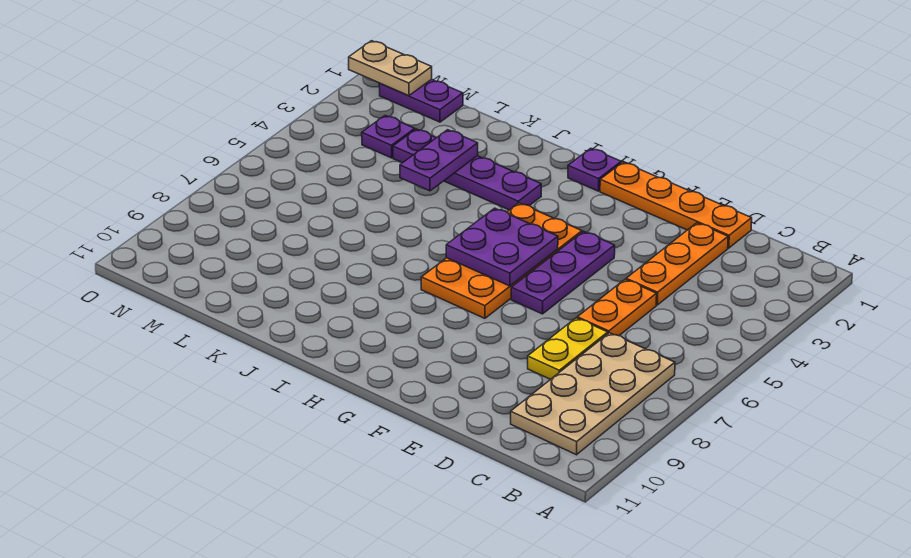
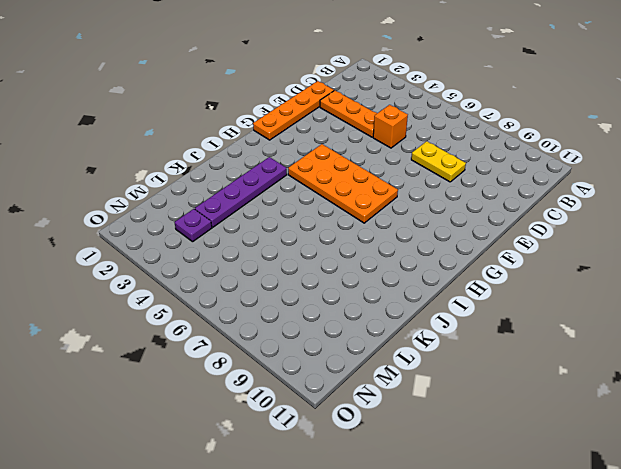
orange 1x1 brick [373,105,408,148] -> orange 1x2 plate [577,279,657,336]
none -> tan 2x4 plate [511,333,675,455]
none -> purple 1x3 plate [511,231,615,314]
none -> purple 1x1 plate [568,148,621,191]

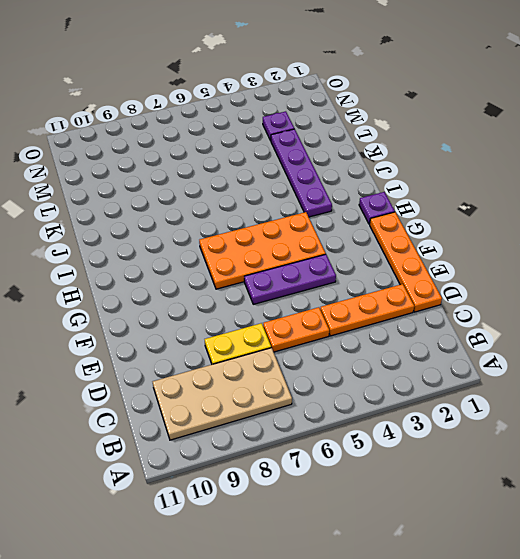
none -> purple 1x2 plate [379,79,463,122]
none -> purple 2x2 plate [446,208,558,286]
none -> purple 1x2 plate [400,130,478,191]

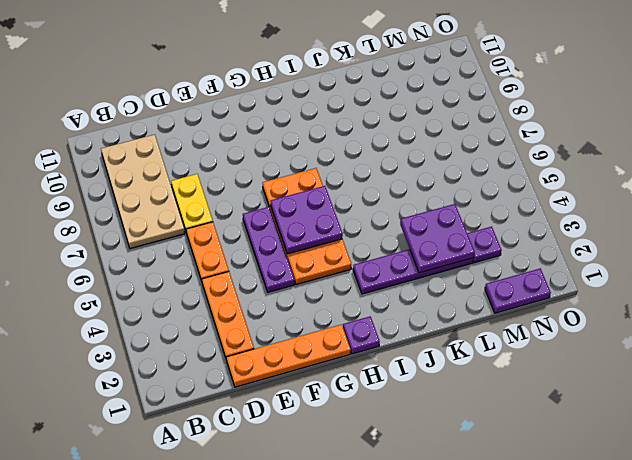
purple 2x2 plate [400,204,475,273] -> purple 1x2 plate [400,130,478,191]
none -> tan 1x2 plate [349,41,432,96]

